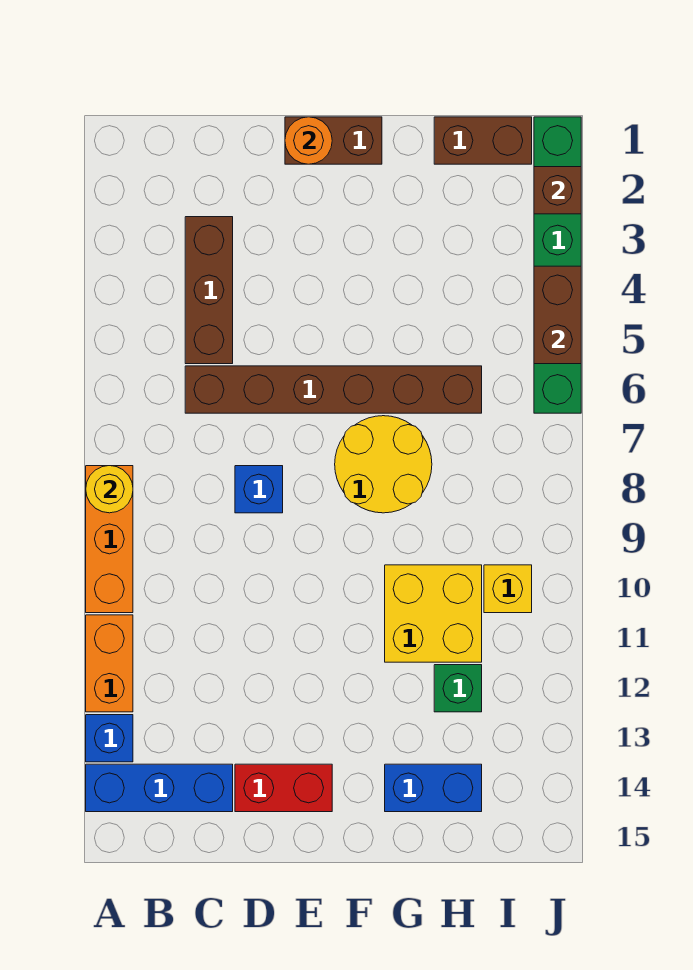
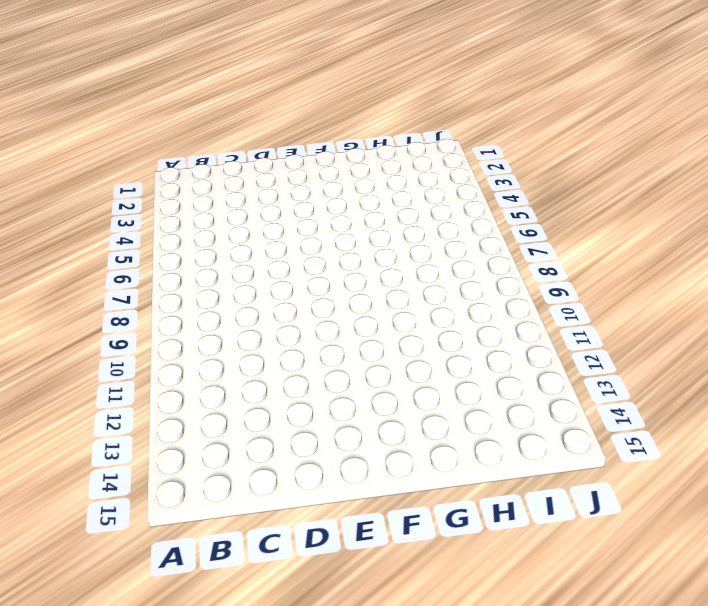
none -> orange 1x3 brick [86,466,133,613]
none -> orange 1x2 brick [86,615,133,712]
none -> blue 1x1 brick [86,715,133,762]

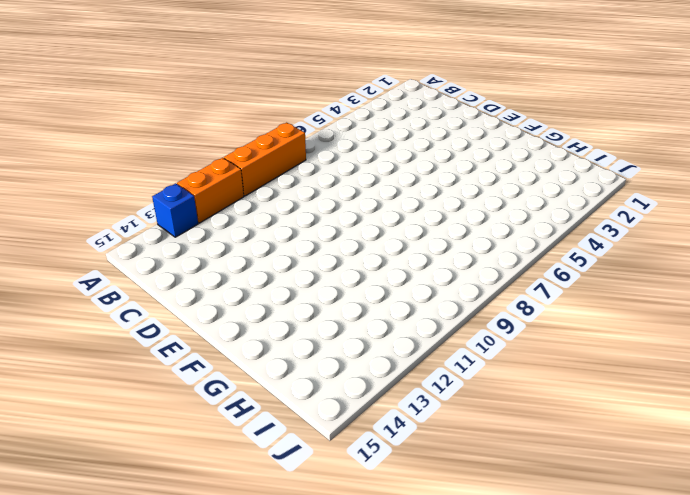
none -> blue 1x3 brick [86,764,233,812]
none -> brown 1x3 brick [185,217,233,364]
none -> brown 1x6 brick [185,366,482,413]

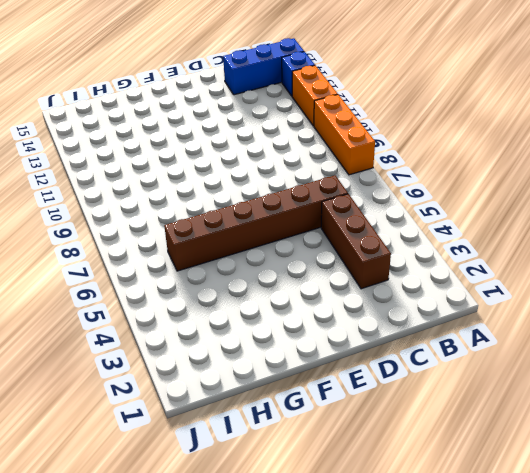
none -> blue 1x1 brick [235,466,283,513]
none -> red 1x2 brick [235,764,332,812]
none -> brown 1x2 brick [285,117,382,164]

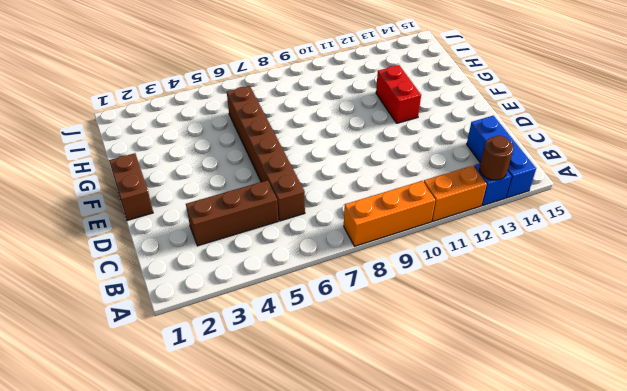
brown 1x1 round brick [480,136,513,180] -> none
red 1x2 brick [376,65,421,123] -> red 1x2 brick moved to [235,764,332,812]
none -> blue 1x1 brick [235,466,283,513]
none -> yellow 2x2 round brick [335,416,432,513]
none -> yellow 2x2 brick [385,565,482,662]

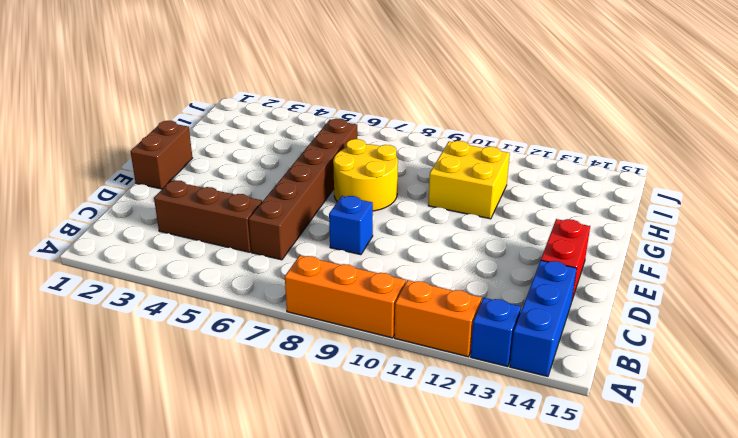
none -> blue 1x2 brick [385,764,482,812]
none -> brown 1x2 brick [434,117,532,164]
none -> green 1x1 brick [434,665,482,712]

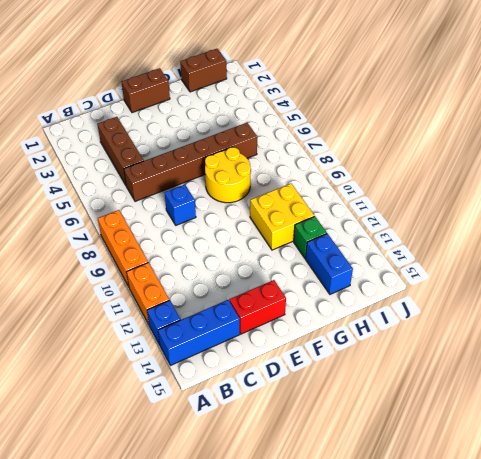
blue 1x2 brick [306,234,353,294] -> blue 1x2 brick turned to [385,764,482,812]
none -> yellow 1x1 brick [484,565,532,613]
none -> green 1x6 brick [534,117,581,413]
none -> yellow 1x1 round brick [86,466,133,513]

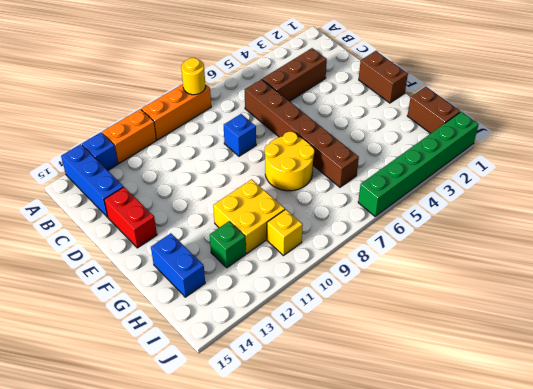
none -> orange 1x1 round brick [285,117,332,164]
none -> brown 1x1 brick [534,167,581,214]
none -> brown 1x2 brick [534,266,581,364]

